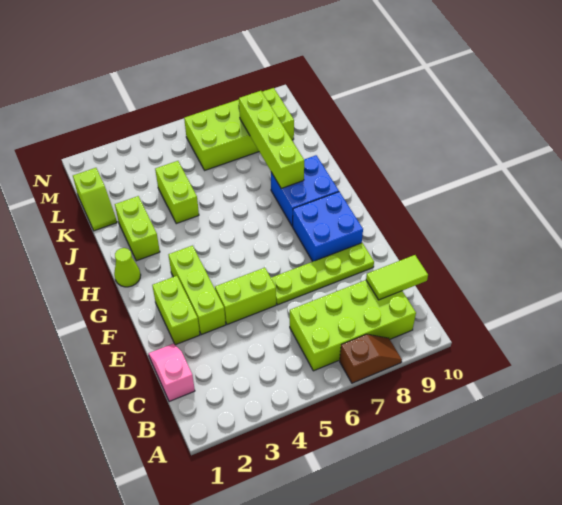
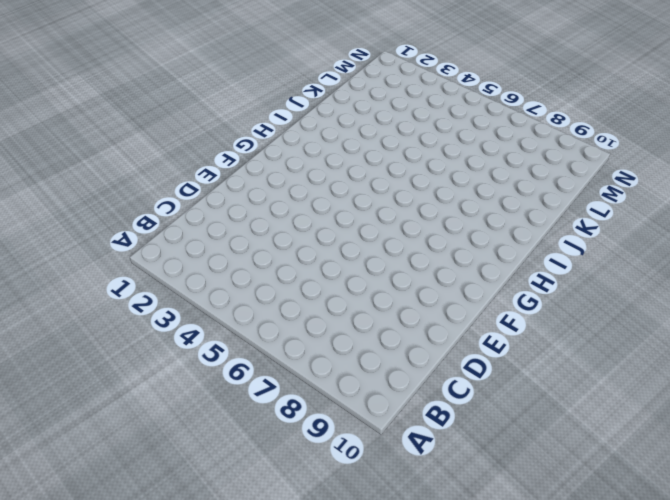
none -> brown 1x2 slope [340,334,402,383]
none -> lime 2x4 brick [290,280,416,371]
none -> pink 1x2 slope [149,343,195,402]

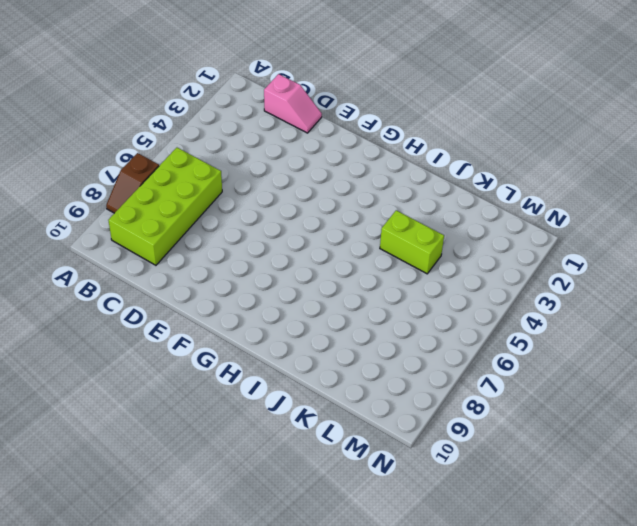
none -> lime 1x2 brick [152,276,200,345]
none -> lime 1x3 brick [168,246,226,335]
none -> lime 1x2 brick [215,267,276,324]

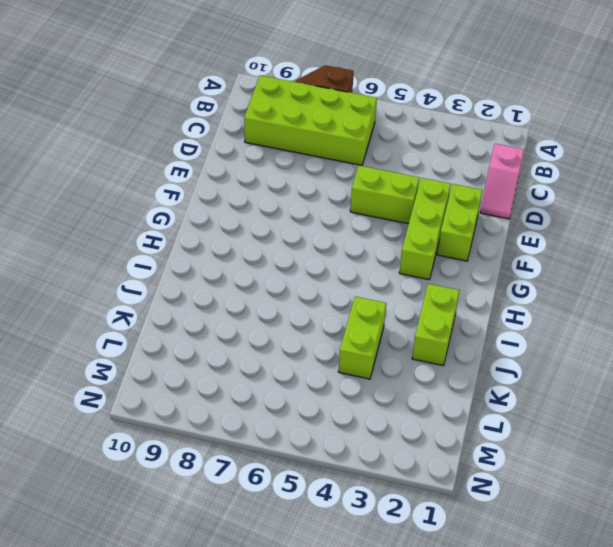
none -> lime 1x4 plate [271,243,374,305]
none -> blue 2x2 brick [293,192,363,262]
none -> lime 1x1 cone [114,248,141,287]

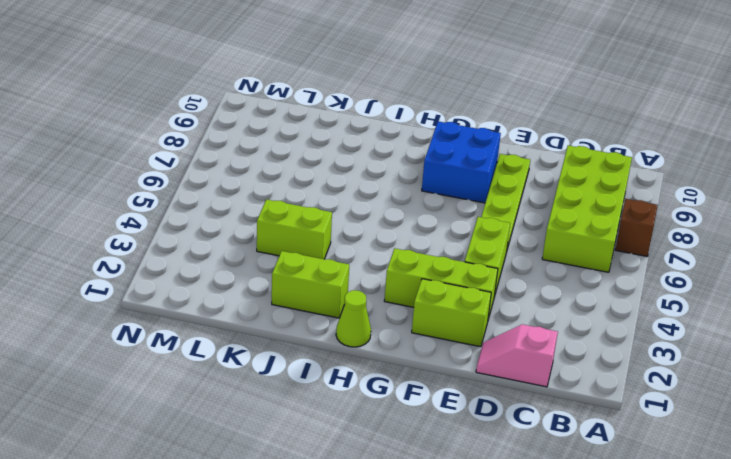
none -> blue 2x2 brick [271,155,339,227]
none -> lime 1x2 slope [73,168,117,231]
none -> lime 2x4 brick [184,88,294,170]

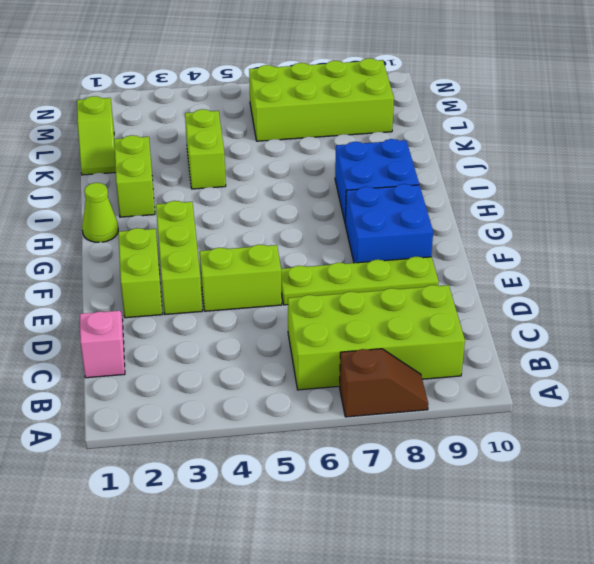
none -> lime 1x2 tile [366,255,428,300]
none -> lime 1x4 brick [239,91,304,189]

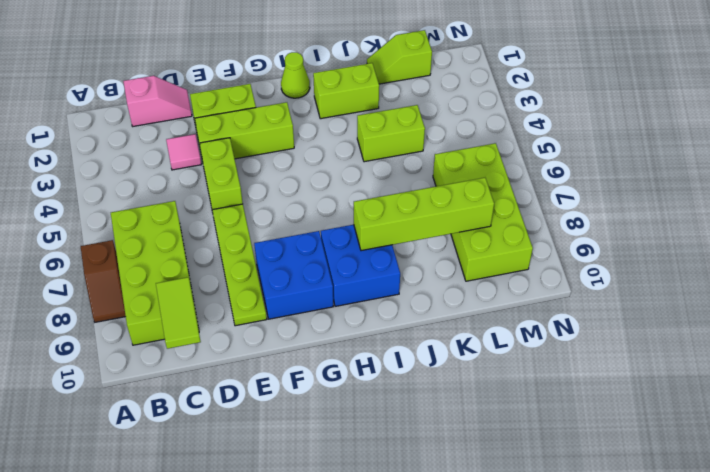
pink 1x1 tile [166,134,201,170] -> none

